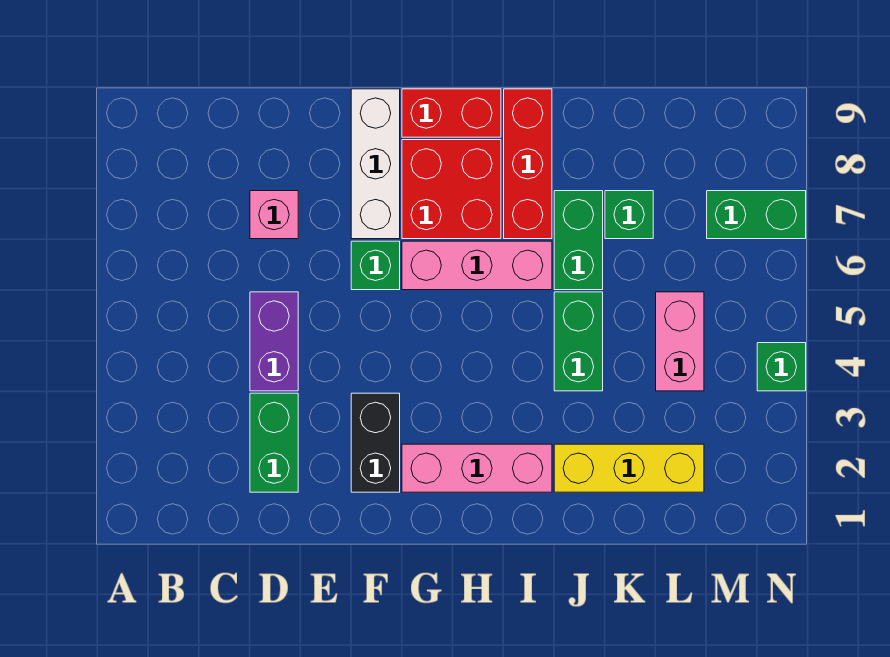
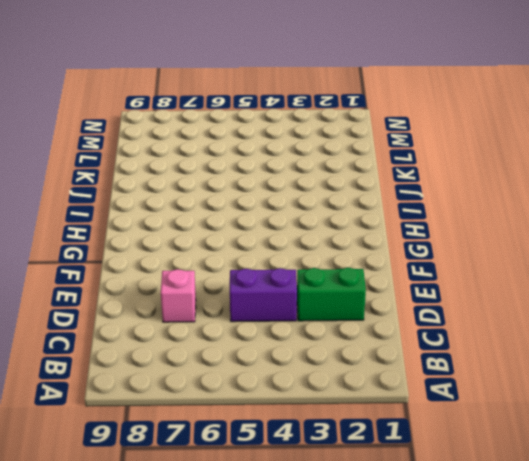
none -> black 1x2 brick [351,393,400,492]
none -> green 1x1 brick [351,241,400,290]
none -> white 1x3 brick [351,89,400,239]

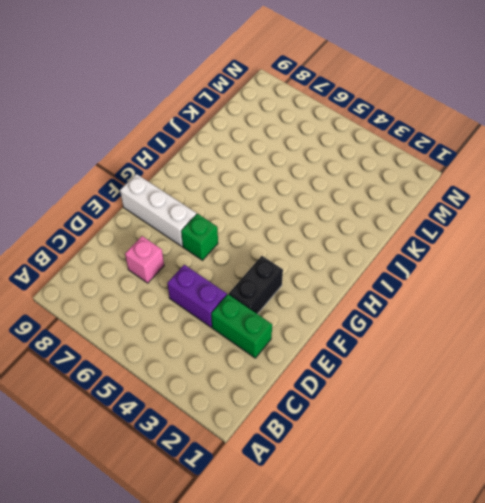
black 1x2 brick [229,256,283,314] -> black 1x2 brick turned to [351,393,400,492]
none -> pink 1x3 brick [402,444,552,492]
none -> pink 1x3 brick [402,241,552,290]
none -> red 2x2 brick [402,140,501,239]

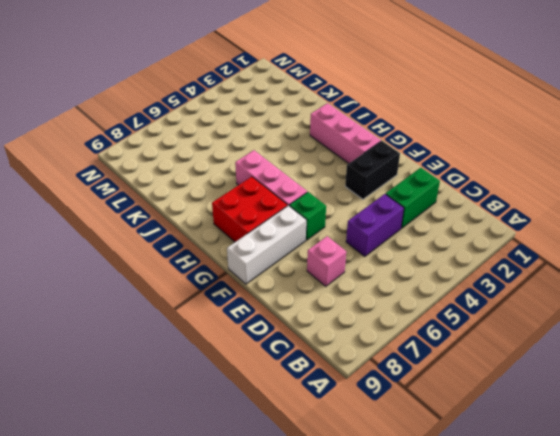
none -> red 1x2 brick [402,89,501,137]
none -> red 1x3 brick [504,89,552,239]
none -> yellow 1x3 brick [554,444,704,492]

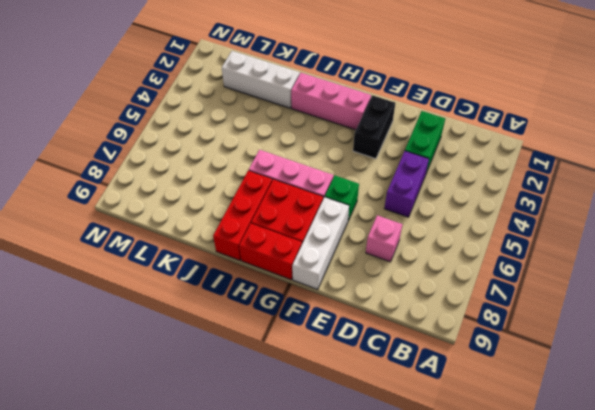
white 1x3 brick [222,51,300,108] -> yellow 1x3 brick [554,444,704,492]
none -> green 1x2 brick [554,292,603,391]
none -> green 1x2 brick [554,191,603,290]
none -> green 1x1 brick [605,191,653,239]

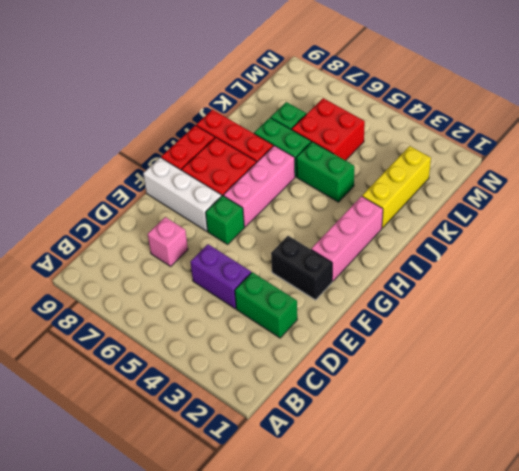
red 2x2 brick [292,98,365,161] -> pink 1x2 brick [656,292,704,391]
none -> green 1x2 brick [707,191,806,239]
none -> green 1x1 brick [757,343,806,391]

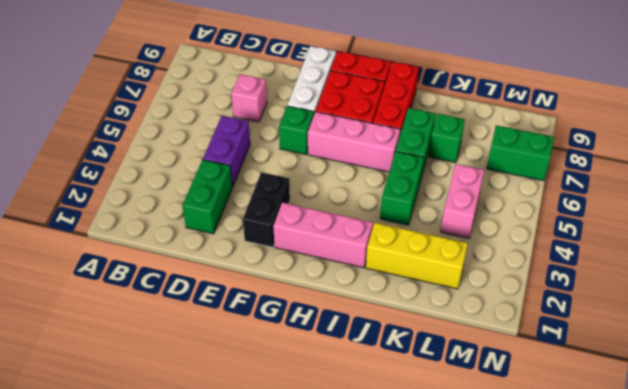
none -> green 1x1 brick [757,343,806,391]

